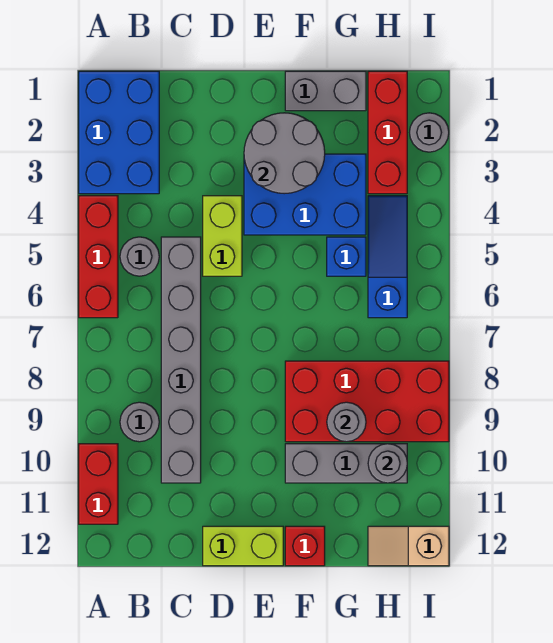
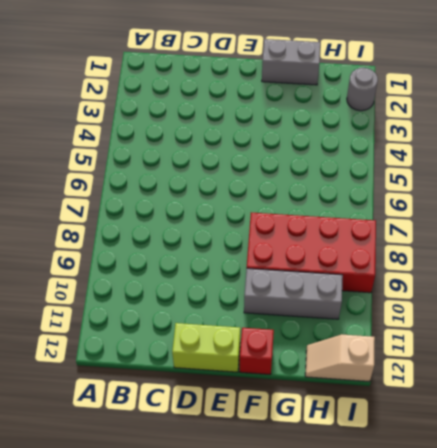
none -> blue 2x3 brick [79,71,159,194]
none -> red 1x3 brick [79,196,118,318]
none -> red 1x2 brick [79,444,118,524]

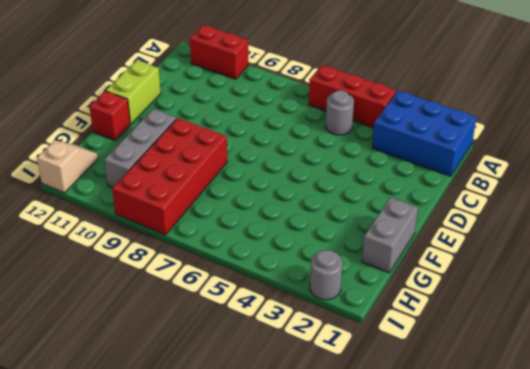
none -> grey 1x1 round brick [120,402,159,442]
none -> grey 1x6 brick [161,237,201,483]
none -> lime 1x2 brick [203,196,242,276]

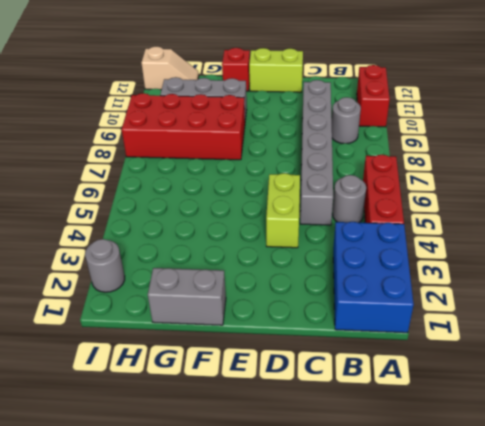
none -> blue 2x3 brick [244,154,366,235]
none -> blue 1x1 brick [327,237,366,276]
none -> red 1x3 brick [368,71,407,194]

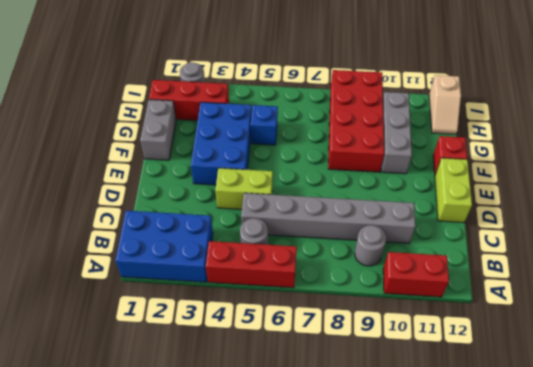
none -> blue 1x3 slope [368,196,407,318]
none -> grey 2x2 round brick [244,113,325,194]
none -> grey 1x1 round brick [327,402,366,442]

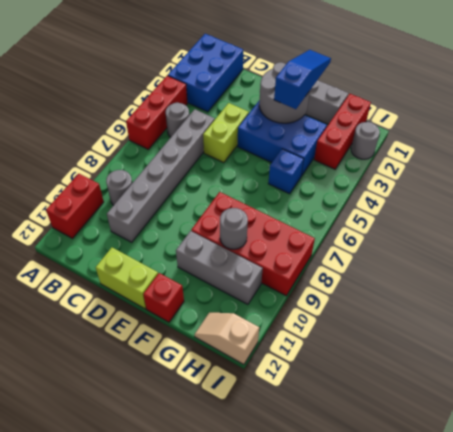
blue 1x3 slope [274,50,331,109] -> blue 1x3 slope moved to [368,196,407,318]
none -> grey 1x1 round brick [368,444,407,483]

